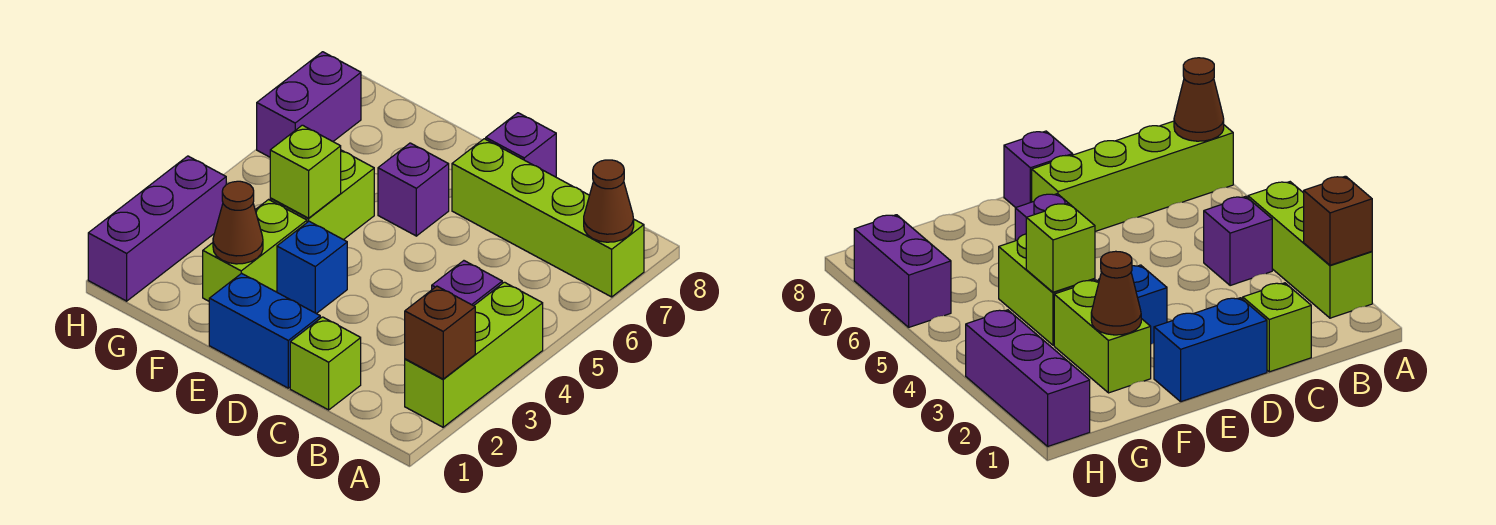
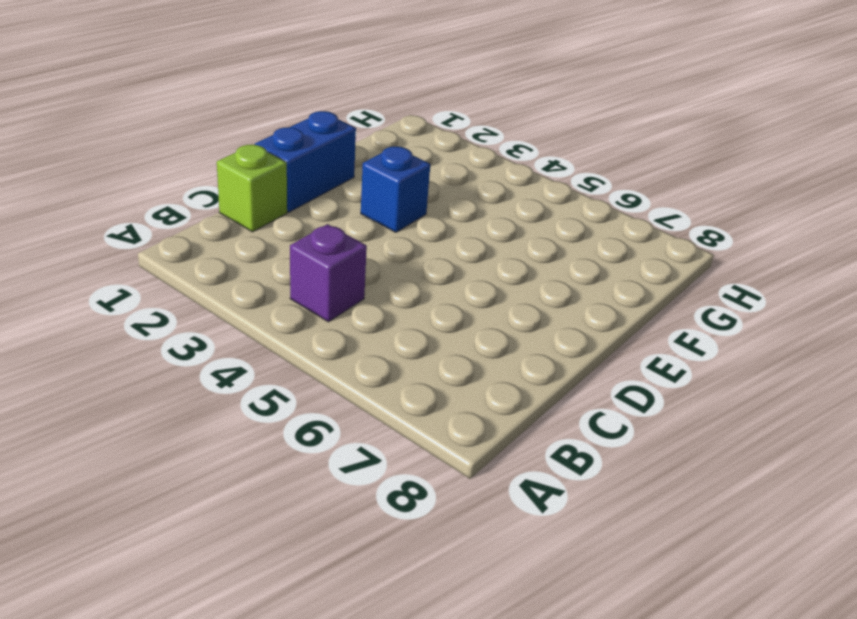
none -> lime 1x3 brick [405,282,543,427]
none -> lime 1x4 brick [452,139,644,297]
none -> purple 1x1 brick [486,113,556,177]

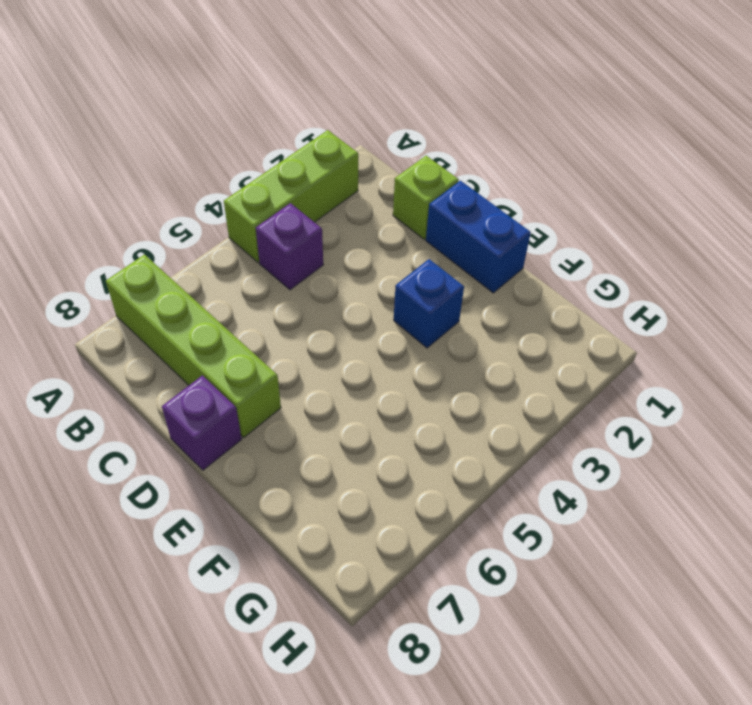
none -> purple 1x1 brick [378,143,449,236]
none -> lime 1x2 brick [203,200,307,301]
none -> lime 1x2 brick [270,150,374,240]

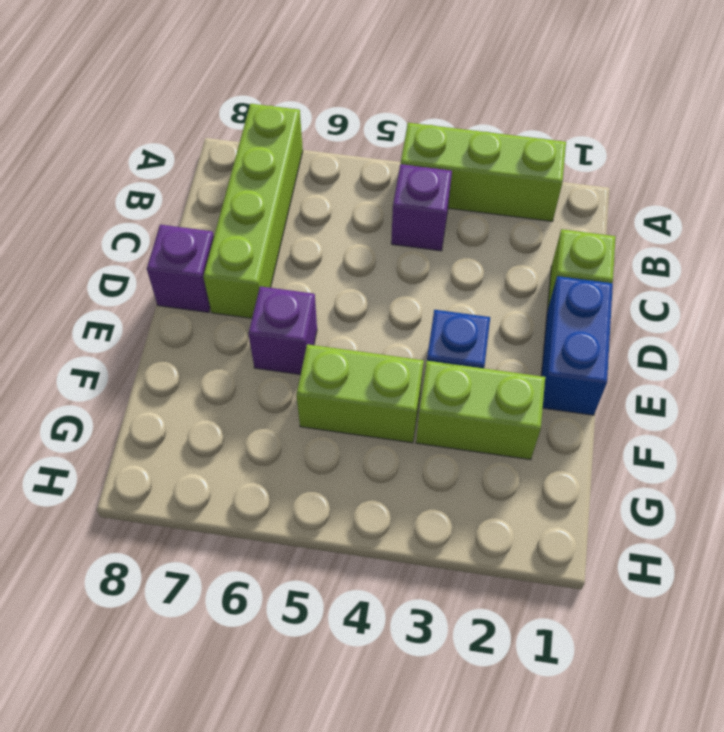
none -> purple 1x3 brick [88,156,226,301]
none -> purple 1x2 brick [257,52,361,157]
none -> brown 1x1 brick [405,286,475,379]

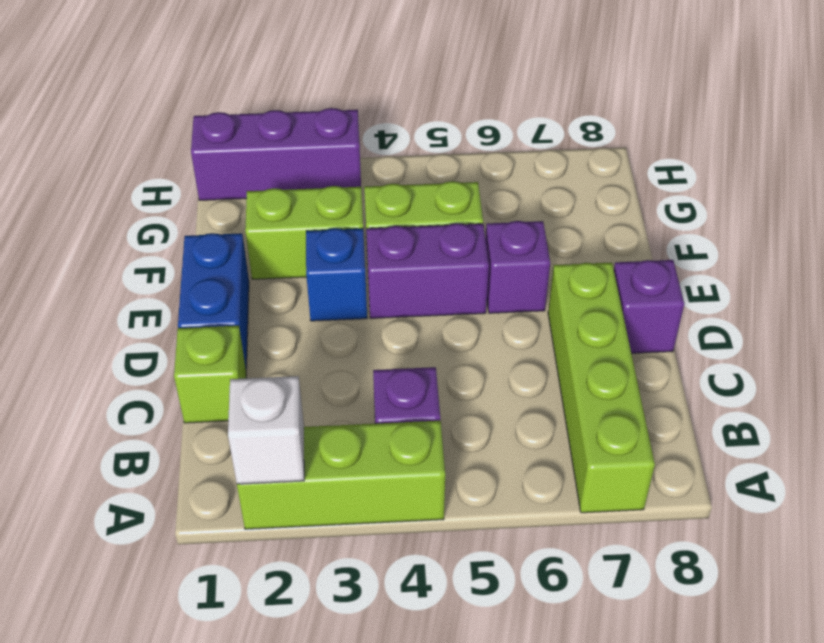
white 1x1 brick [228,376,304,484] -> brown 1x1 brick [405,286,475,379]
purple 1x2 brick [366,223,489,318] -> purple 1x2 brick moved to [257,52,361,157]
none -> brown 1x1 cone [584,160,634,242]
none -> brown 1x1 cone [213,181,263,264]
none -> lime 1x1 brick [270,125,341,218]

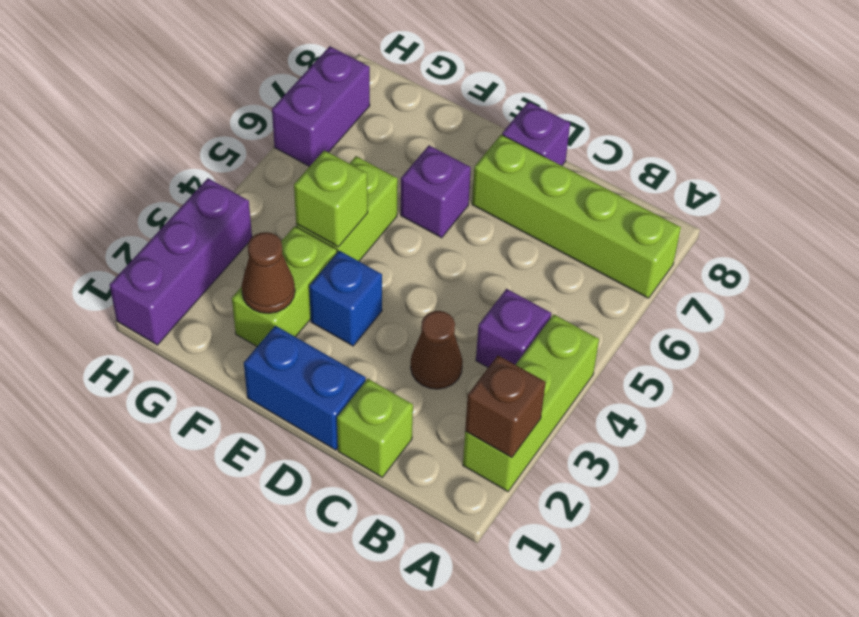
brown 1x1 cone [410,311,463,389] -> brown 1x1 cone moved to [584,160,634,242]

